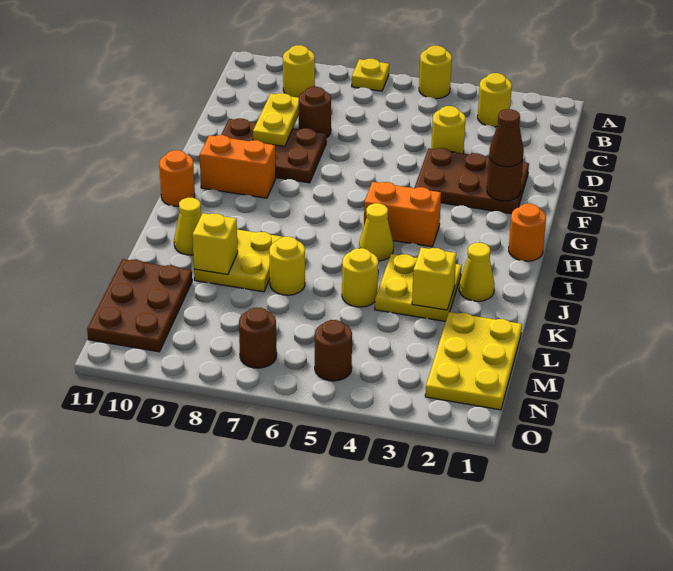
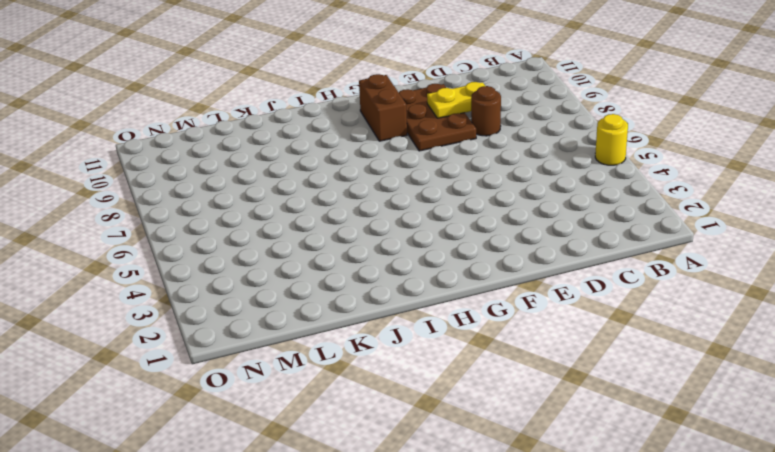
brown 1x2 brick [359,74,407,141] -> orange 1x2 brick [200,135,276,198]
none -> yellow 1x1 plate [352,59,389,91]
none -> yellow 1x1 round brick [478,73,512,127]
none -> yellow 1x1 round brick [283,45,315,98]

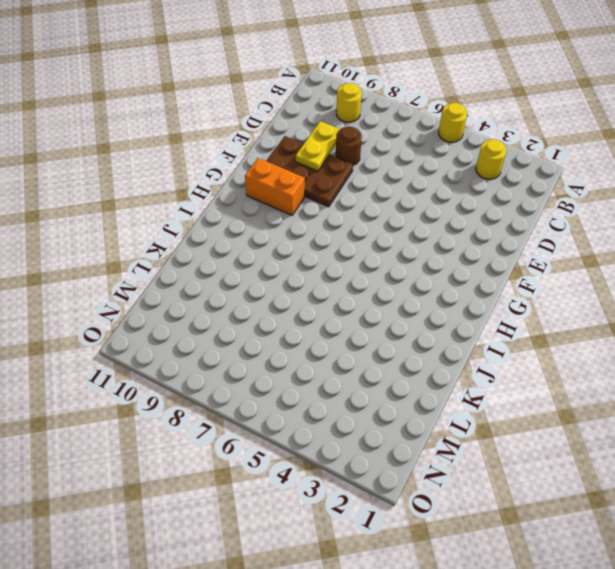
none -> yellow 1x1 plate [352,59,389,91]
none -> yellow 1x1 round brick [431,106,466,153]
none -> brown 2x3 plate [415,148,529,214]

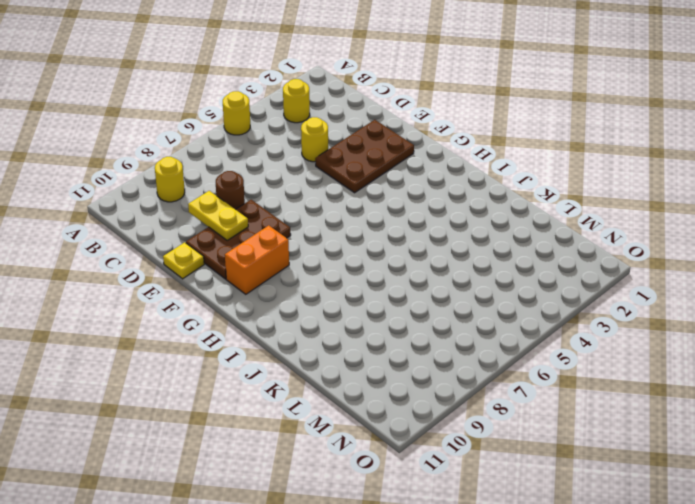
yellow 1x1 plate [163,242,204,279] -> yellow 1x1 plate moved to [352,59,389,91]
none -> orange 1x1 round brick [509,204,546,261]
none -> orange 1x2 brick [364,182,441,247]
none -> orange 1x1 round brick [159,150,195,206]

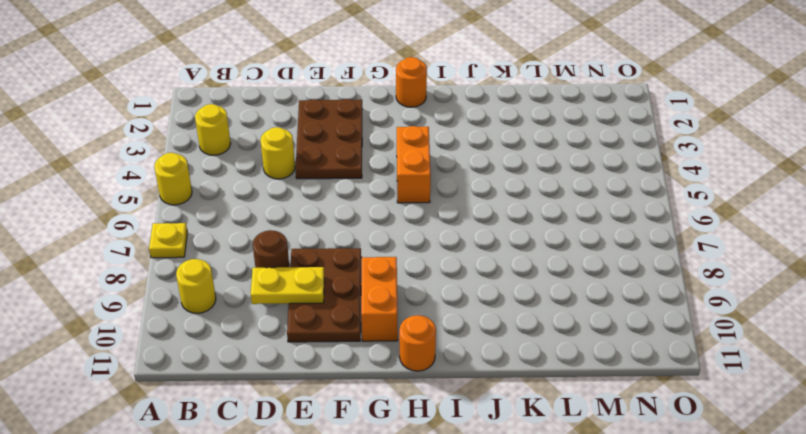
none -> yellow 1x1 cone [359,203,394,261]
none -> yellow 1x1 cone [459,243,495,301]
none -> yellow 2x2 plate [375,254,461,321]

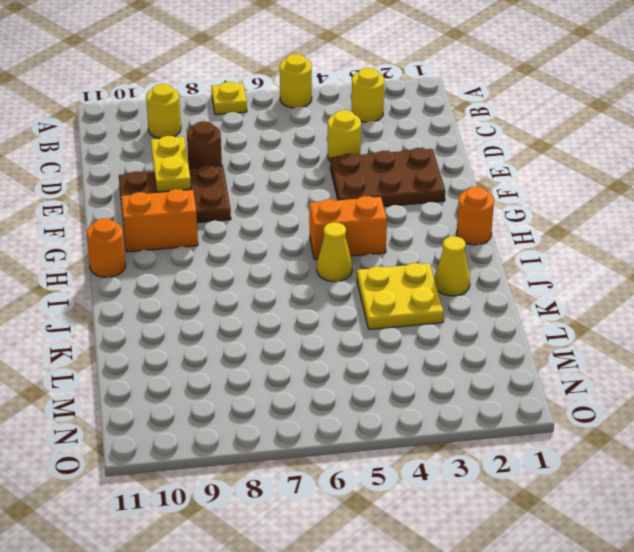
none -> yellow 2x2 plate [194,230,282,292]
none -> yellow 1x1 cone [174,198,201,255]
none -> yellow 1x1 round brick [342,248,378,307]

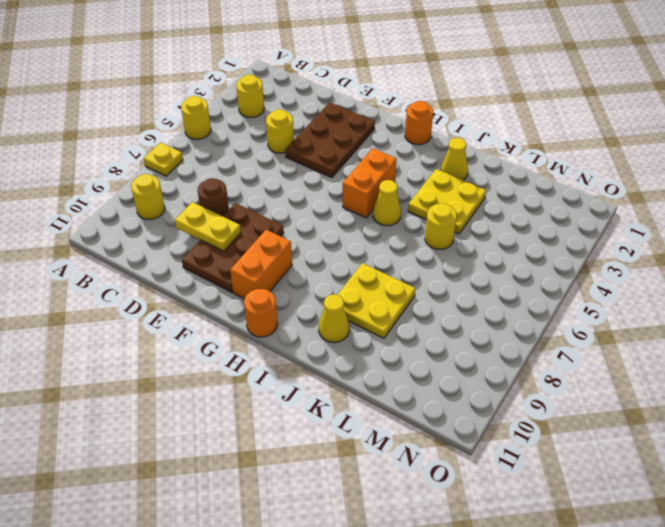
none -> yellow 1x1 round brick [269,237,305,295]
none -> yellow 2x3 plate [425,312,522,410]
none -> brown 2x3 plate [87,259,192,352]

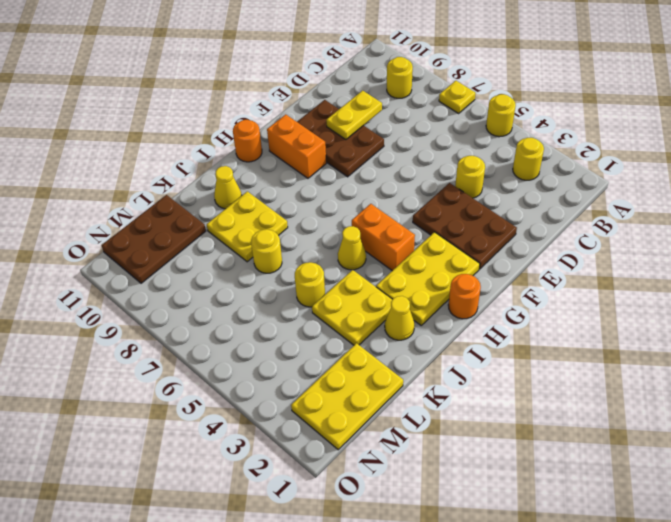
yellow 2x3 plate [376,232,480,325] -> none
none -> brown 1x1 round brick [299,87,331,138]
none -> brown 1x1 round brick [315,320,352,381]
none -> brown 1x1 round brick [239,308,277,368]

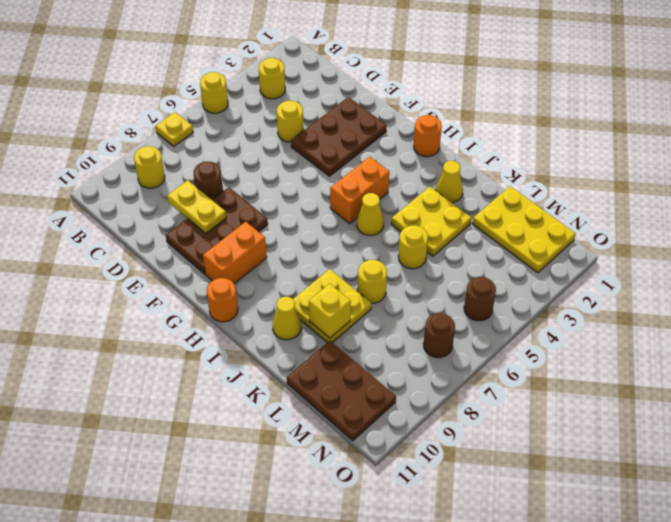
none -> brown 1x1 round brick [487,158,523,201]
none -> yellow 1x1 brick [412,248,456,310]
none -> brown 1x1 cone [489,109,524,167]

